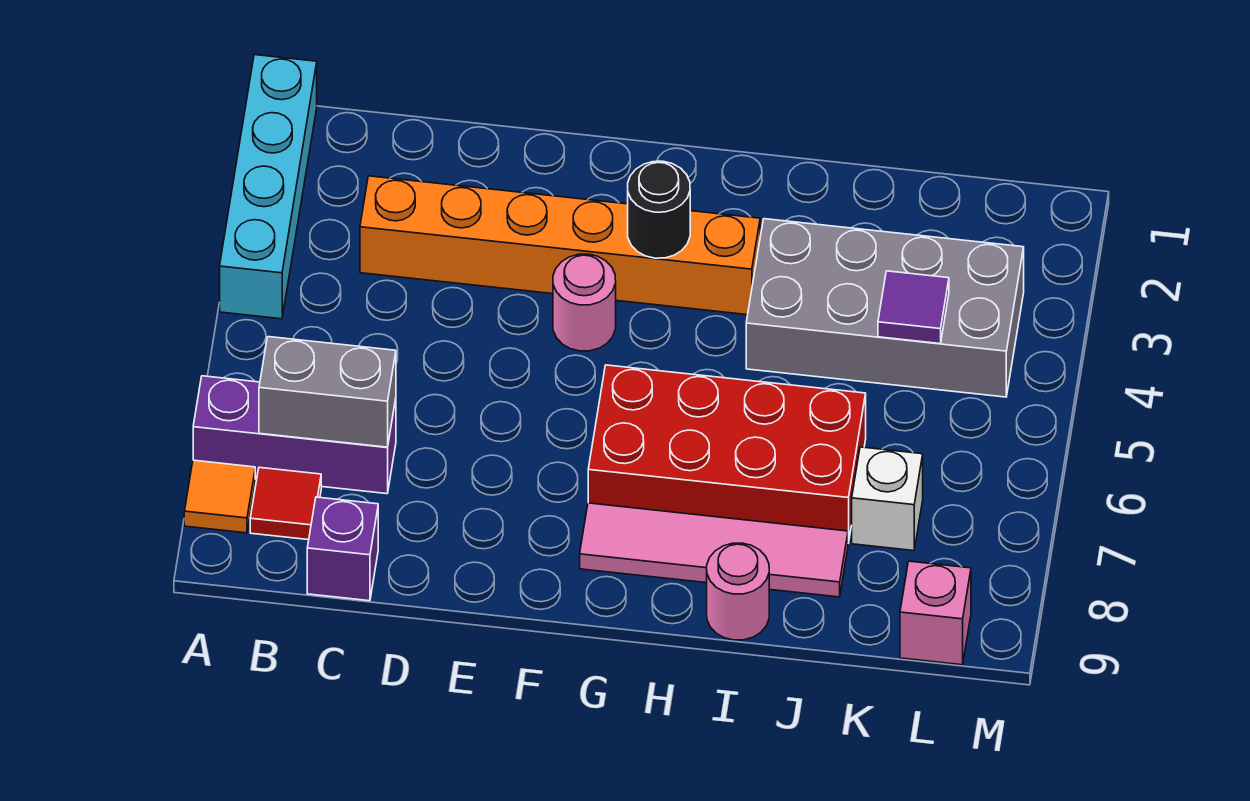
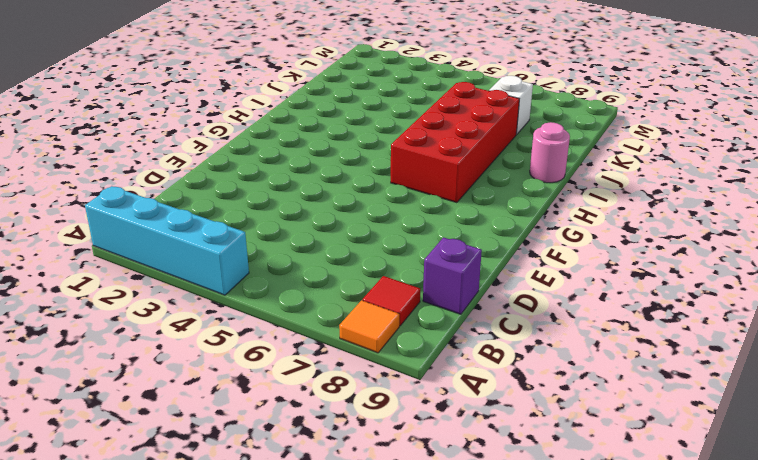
none -> purple 1x3 brick [193,376,396,494]
none -> orange 1x6 brick [360,176,760,315]
none -> pink 1x1 round brick [553,254,616,351]

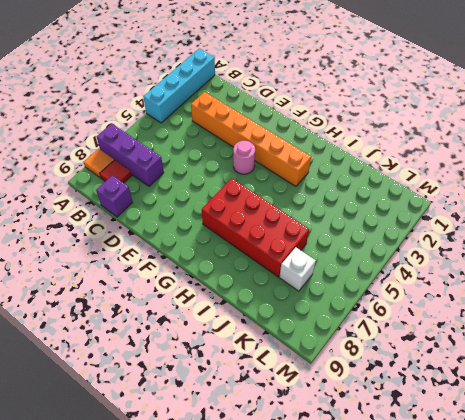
none -> pink 1x4 tile [580,503,848,597]
none -> grey 2x4 brick [746,219,1024,397]
none -> pink 1x1 round brick [707,543,769,640]

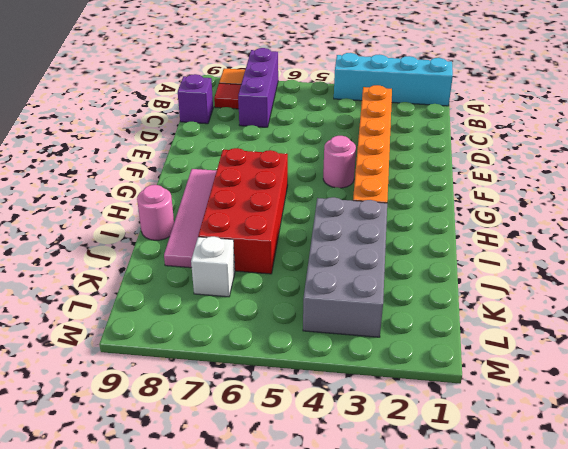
none -> pink 1x1 brick [900,561,971,665]
none -> grey 1x2 brick [259,337,396,447]
none -> black 1x1 round brick [628,161,690,258]

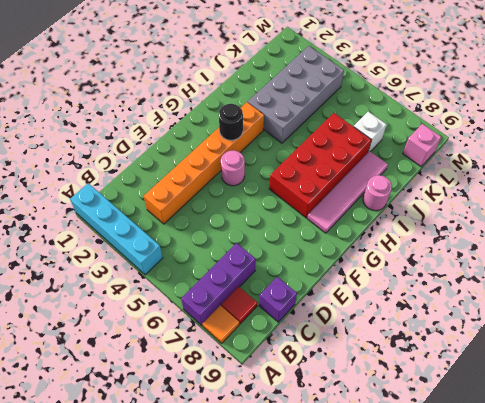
none -> grey 1x2 brick [259,337,396,447]
none -> purple 1x1 tile [878,271,949,344]

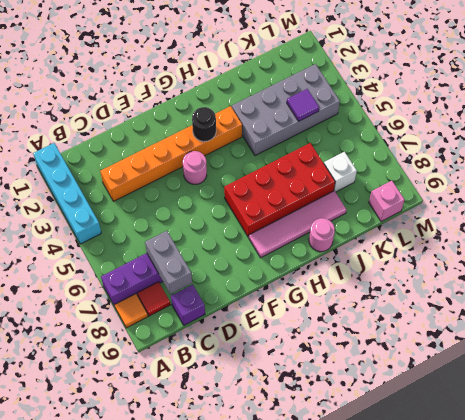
grey 1x2 brick [145,231,192,294] -> grey 1x2 brick turned to [259,337,396,447]

